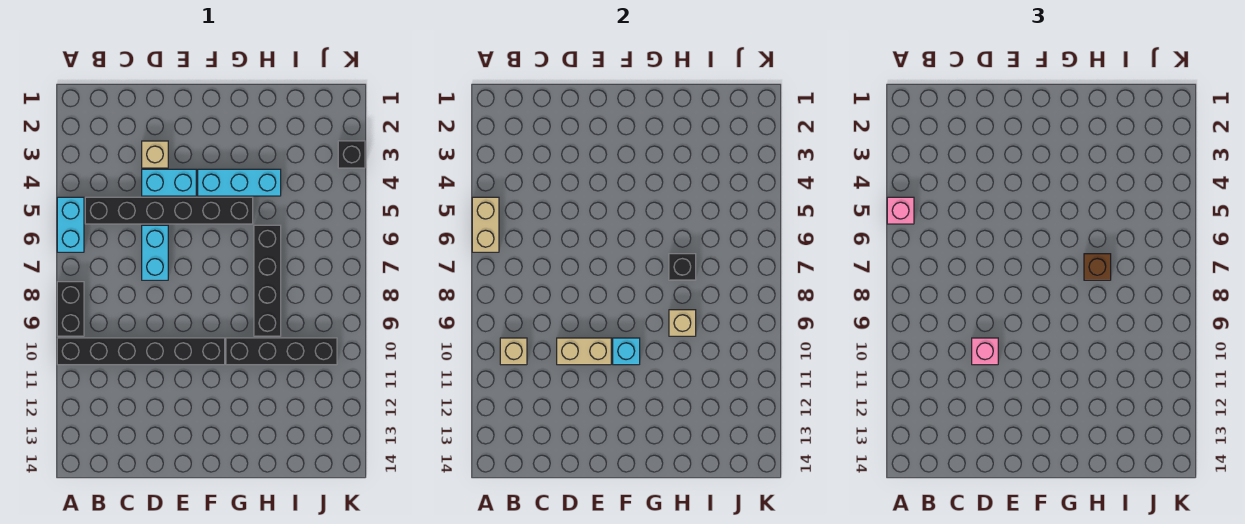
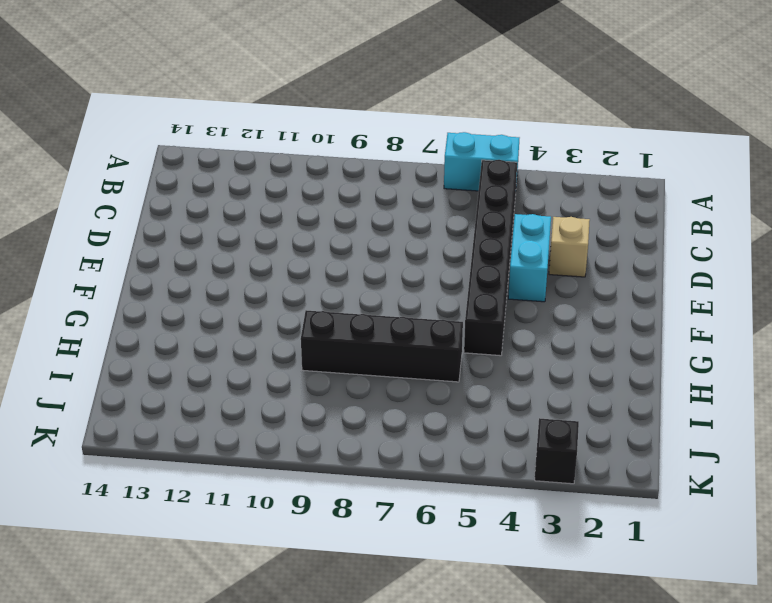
none -> black 1x2 brick [57,282,84,336]
none -> black 1x6 brick [57,338,225,365]
none -> cyan 1x2 brick [142,225,168,280]

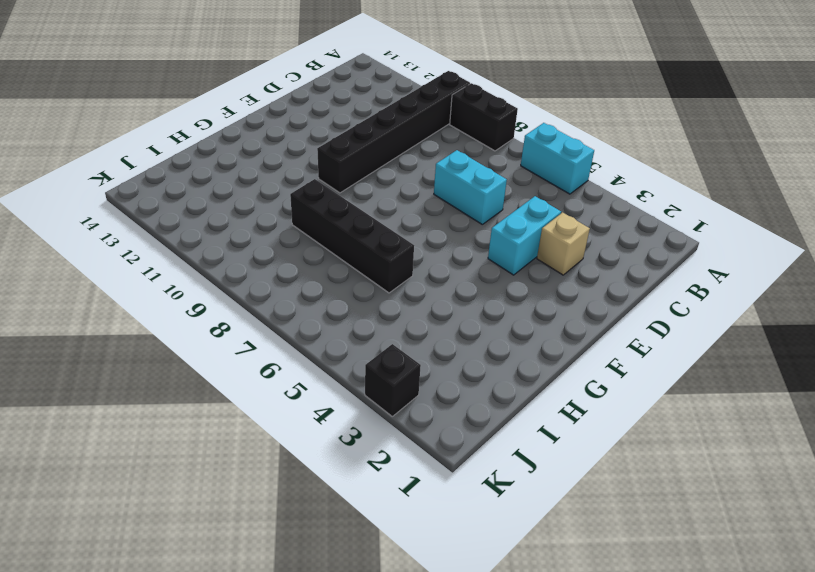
none -> black 1x6 brick [85,197,253,224]
none -> cyan 1x3 brick [198,169,281,196]
none -> black 1x4 brick [226,338,337,365]

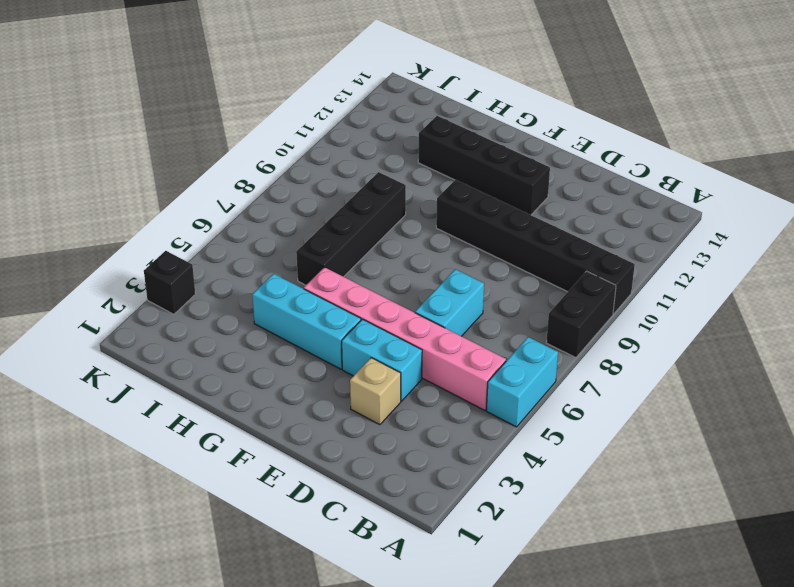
pink 1x6 brick [304,267,506,410] -> black 1x6 brick [85,197,253,224]
black 1x4 brick [418,116,550,215] -> black 1x4 brick moved to [226,338,337,365]
none -> tan 1x2 brick [472,197,499,252]
none -> tan 1x1 brick [500,338,527,365]
none -> tan 1x2 brick [557,338,611,365]

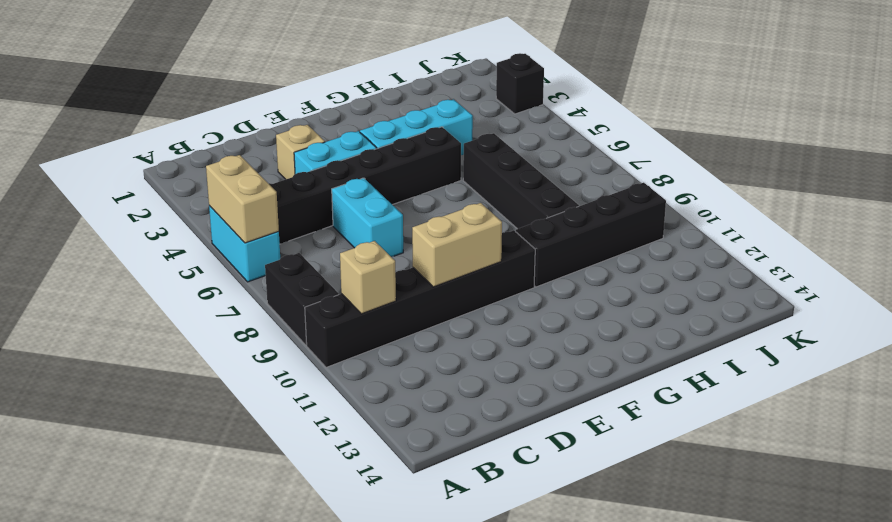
none -> cyan 1x1 brick [613,338,640,365]
none -> black 1x1 brick [669,254,696,280]
none -> tan 1x1 brick [669,310,696,336]

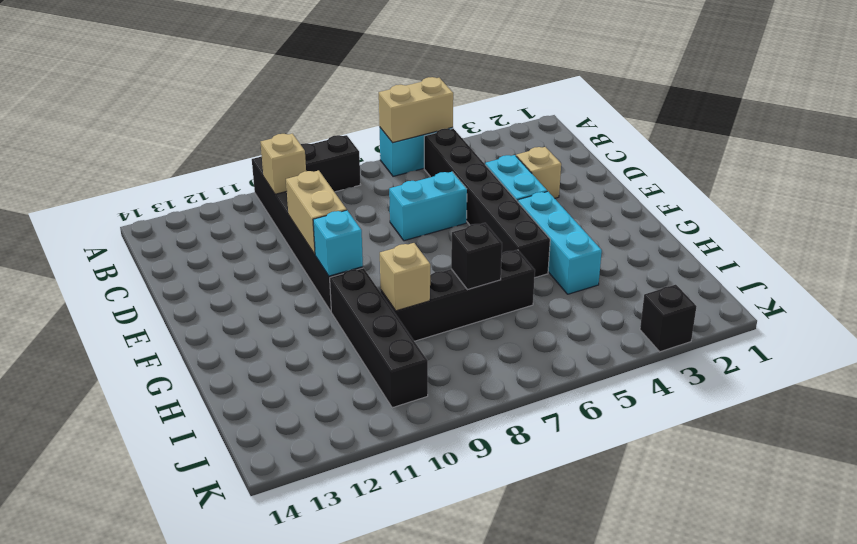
none -> pink 1x1 brick [887,197,914,224]
none -> pink 1x1 brick [972,338,998,365]
none -> brown 1x1 brick [1084,254,1111,280]

